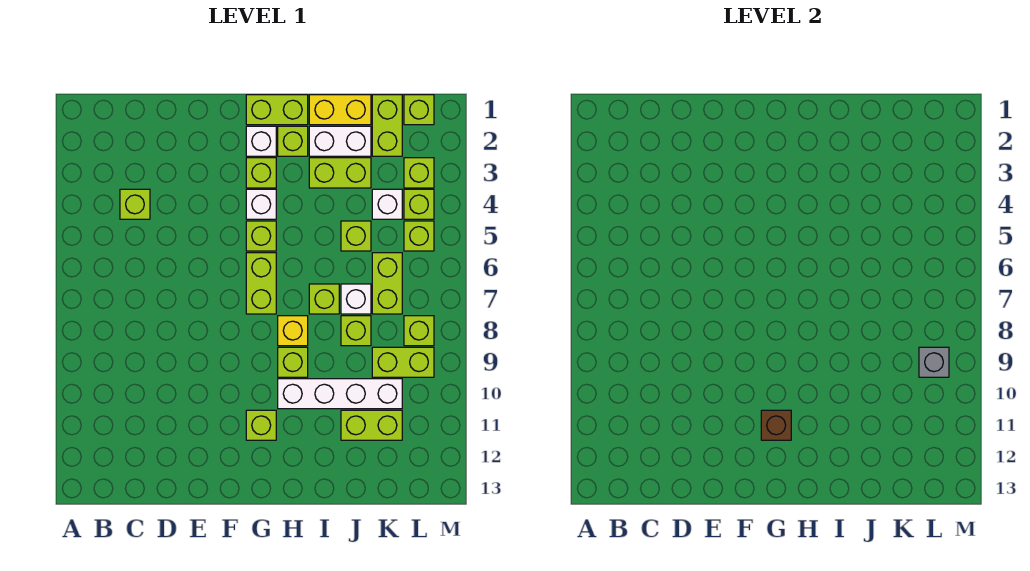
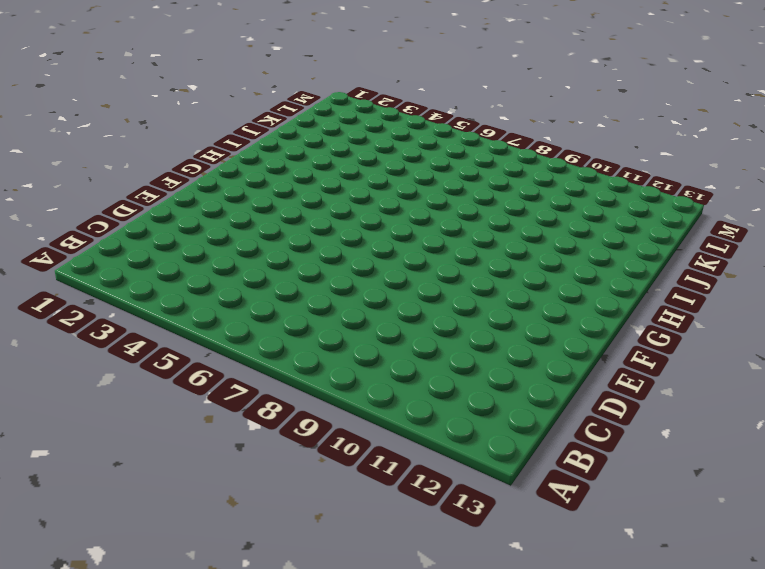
none -> lime 1x1 brick [120,189,150,219]
none -> lime 1x2 brick [246,95,308,125]
none -> white 1x1 brick [246,126,276,156]
none -> lime 1x1 brick [246,158,276,188]

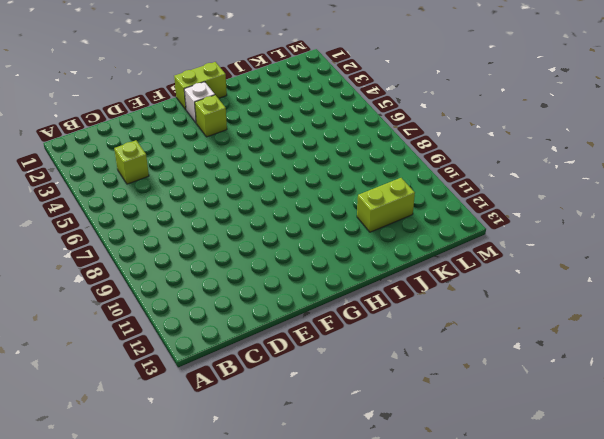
none -> white 1x1 brick [246,189,276,219]
none -> lime 1x1 brick [246,221,276,251]
none -> lime 1x2 brick [246,253,276,314]
none -> lime 1x1 brick [246,410,276,440]

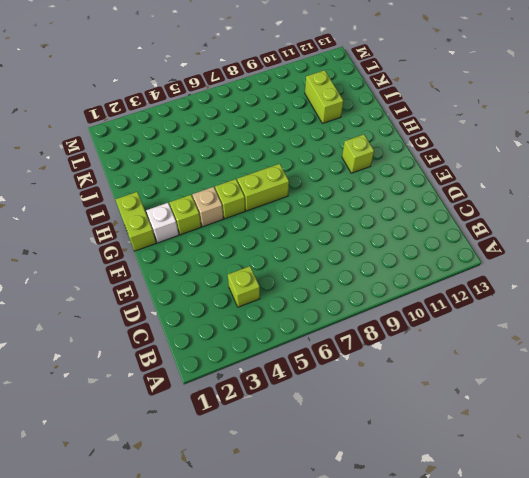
tan 1x1 brick [192,187,223,227] -> white 1x1 brick [246,189,276,219]
none -> lime 1x1 brick [278,126,308,156]
none -> yellow 1x1 brick [278,316,308,346]
none -> lime 1x1 brick [278,347,308,377]
none -> white 1x4 brick [278,379,402,409]

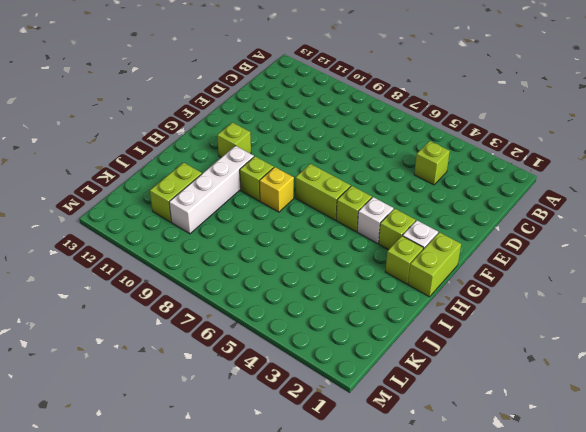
none -> yellow 1x2 brick [309,95,371,125]
none -> white 1x2 brick [309,126,371,156]
none -> lime 1x2 brick [309,158,371,188]
none -> lime 1x1 brick [309,284,339,314]

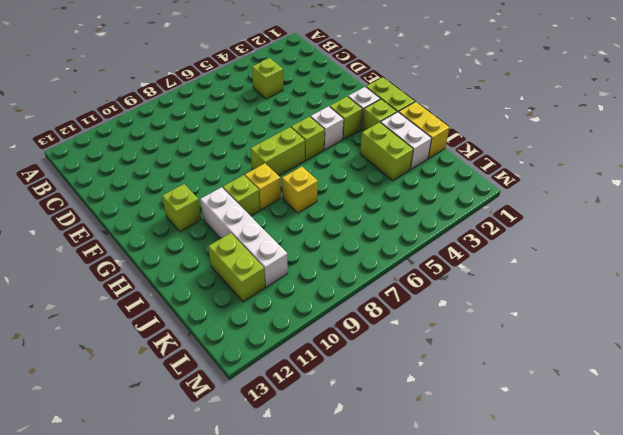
yellow 1x1 brick [282,167,318,213] -> lime 1x1 brick [309,284,339,314]
none -> lime 1x1 brick [341,221,371,251]
none -> white 1x1 brick [341,284,371,314]
none -> lime 1x1 brick [341,316,371,346]
none -> lime 1x2 brick [372,95,402,156]

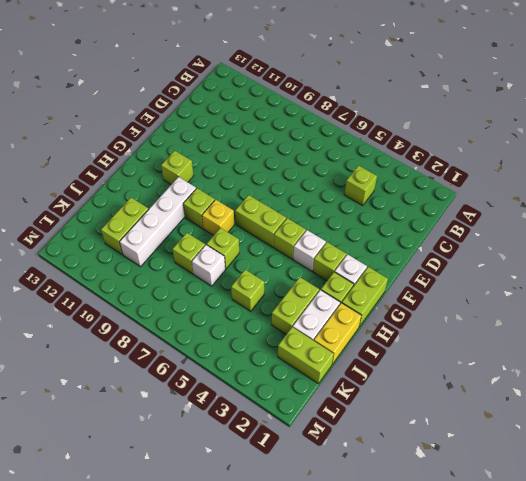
none -> white 1x1 brick [372,189,402,219]
none -> lime 1x2 brick [372,253,402,314]
none -> lime 1x2 brick [372,347,434,377]
none -> lime 1x1 brick [404,95,434,125]

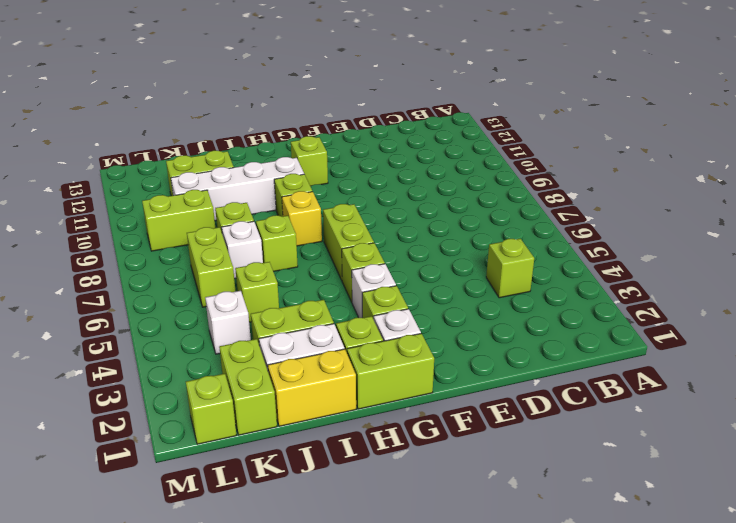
none -> lime 1x1 brick [404,158,434,188]
none -> lime 1x1 brick [404,189,434,219]
none -> lime 1x1 brick [404,221,434,251]
none -> lime 1x1 brick [404,316,434,346]

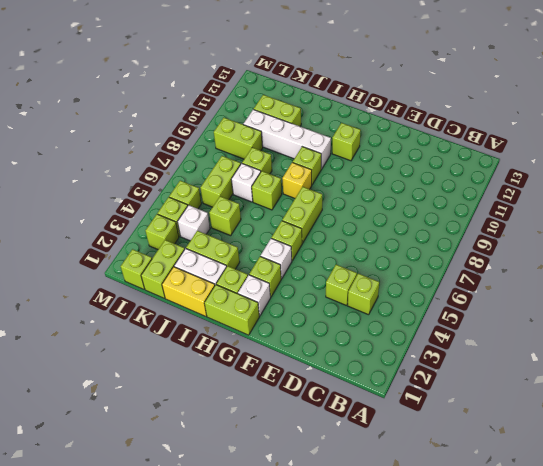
lime 1x1 brick [326,264,357,306] -> lime 1x1 brick moved to [404,316,434,346]
none -> brown 1x1 brick [761,410,791,440]
none -> grey 1x1 brick [919,347,949,377]

